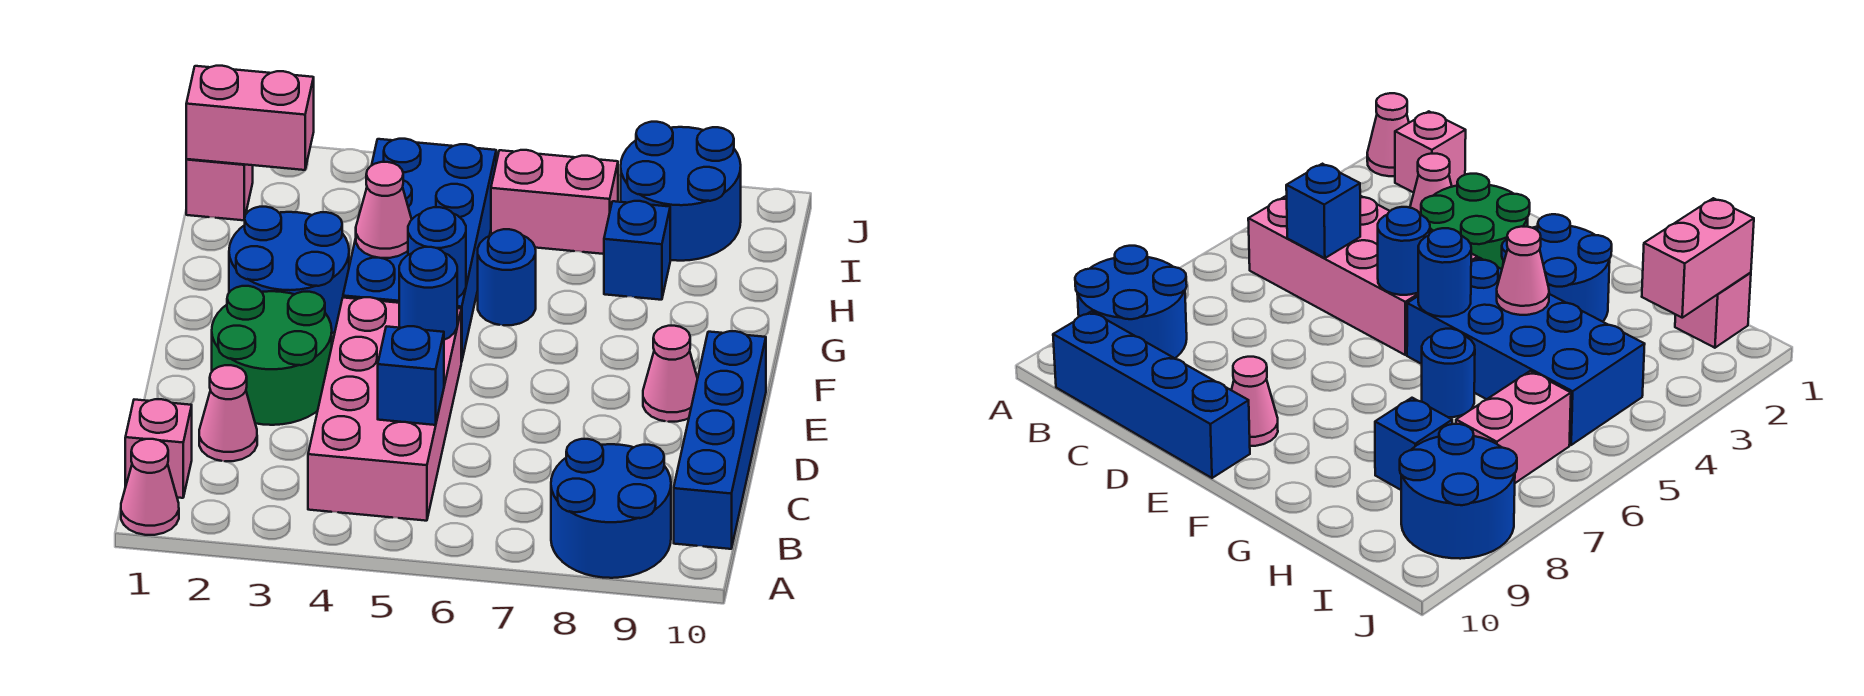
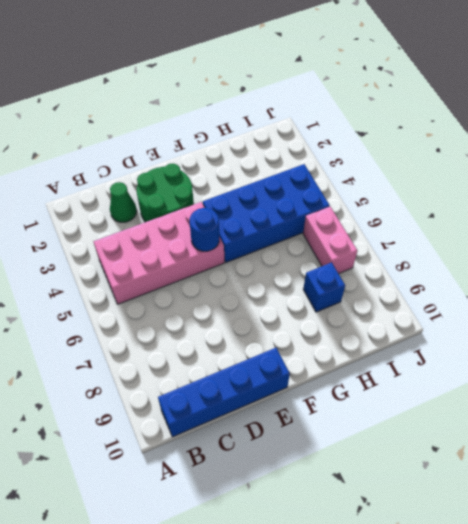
green 1x1 cone [110,182,137,222] -> pink 1x1 cone [199,365,257,461]
none -> pink 1x1 cone [121,439,179,535]
none -> blue 2x2 round brick [551,439,671,578]
none -> pink 1x1 brick [125,399,192,498]

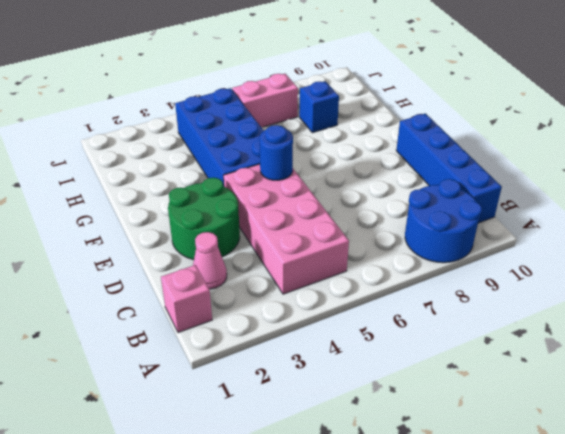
none -> pink 1x1 cone [121,439,179,535]
none -> pink 1x1 cone [643,326,698,422]
none -> blue 2x2 round brick [229,207,349,334]

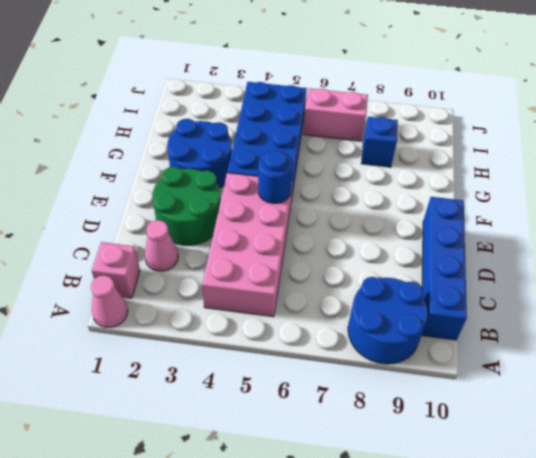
none -> pink 1x1 cone [643,326,698,422]
none -> blue 1x1 round brick [478,229,536,325]
none -> pink 1x1 brick [186,159,253,220]

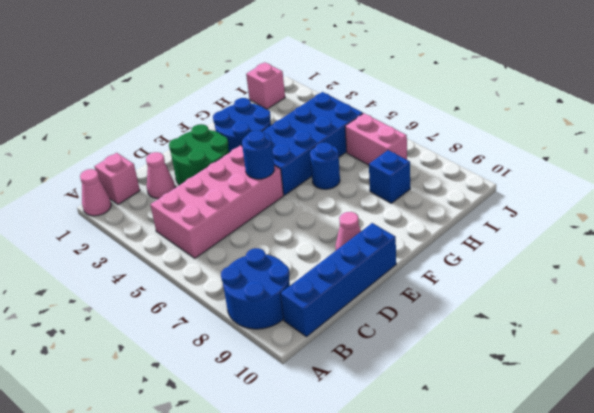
none -> blue 2x2 round brick [621,122,741,261]
none -> blue 1x1 brick [378,326,444,425]
none -> blue 1x1 round brick [408,207,466,298]

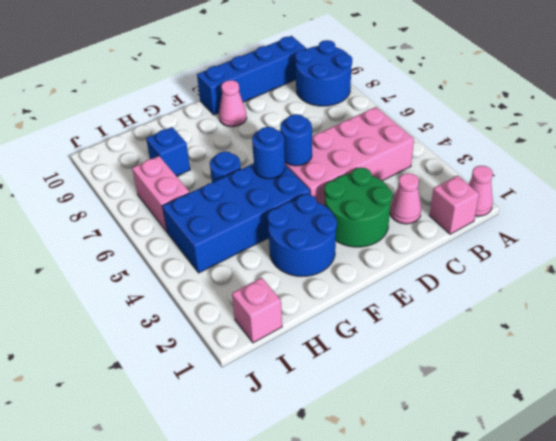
none -> blue 2x2 round brick [621,122,741,261]
none -> blue 1x1 brick [378,326,444,425]
none -> pink 1x1 cone [356,162,412,258]

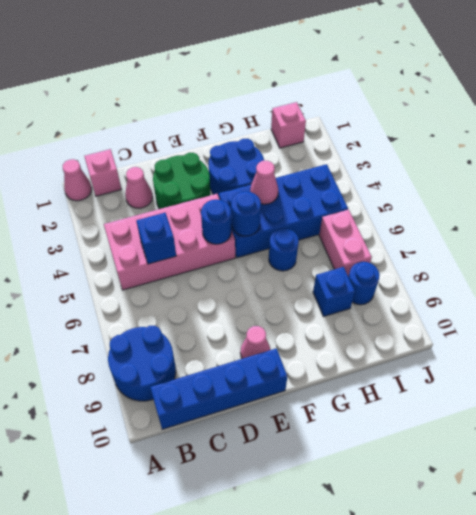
blue 1x1 round brick [348,262,380,305] -> blue 2x2 round brick [621,122,741,261]
none -> pink 1x2 brick [186,66,314,170]

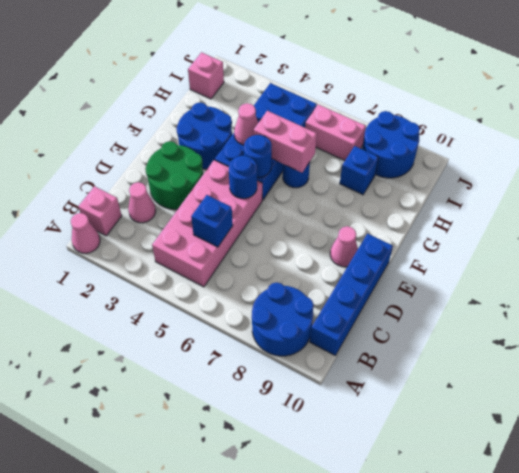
pink 1x2 brick [253,111,317,173] -> pink 1x2 brick moved to [186,66,314,170]

